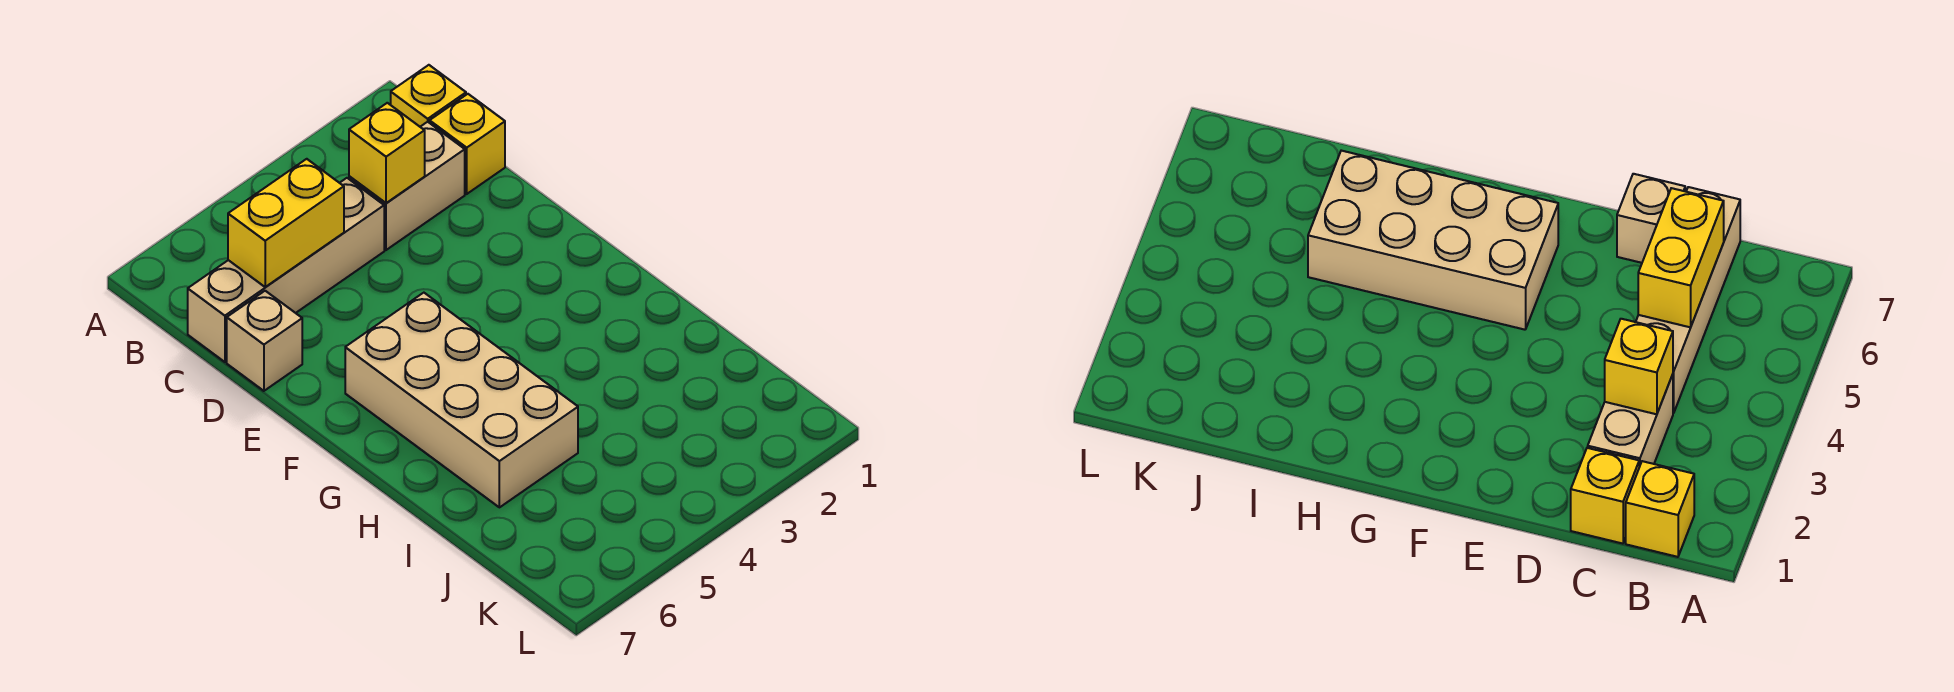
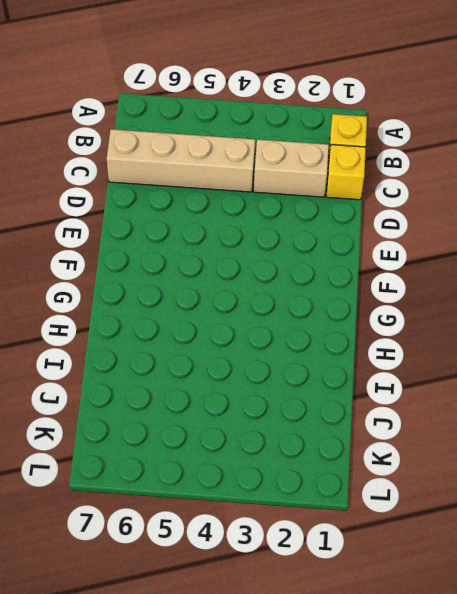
none -> tan 1x1 brick [227,291,302,391]
none -> tan 2x4 brick [345,293,578,507]

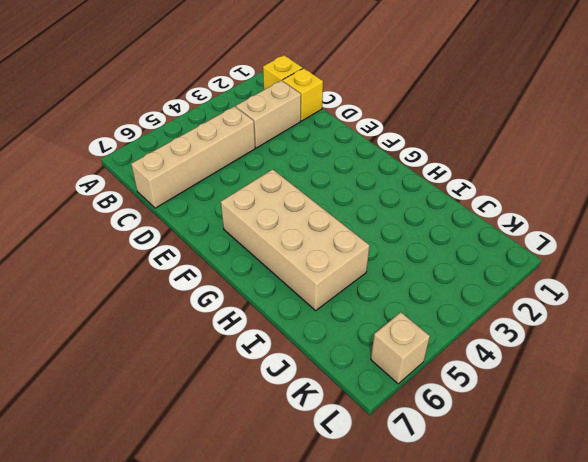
tan 1x1 brick [371,312,430,384] -> tan 1x1 brick moved to [227,291,302,391]
none -> yellow 1x1 brick [349,103,425,203]
none -> yellow 1x2 brick [228,159,344,287]

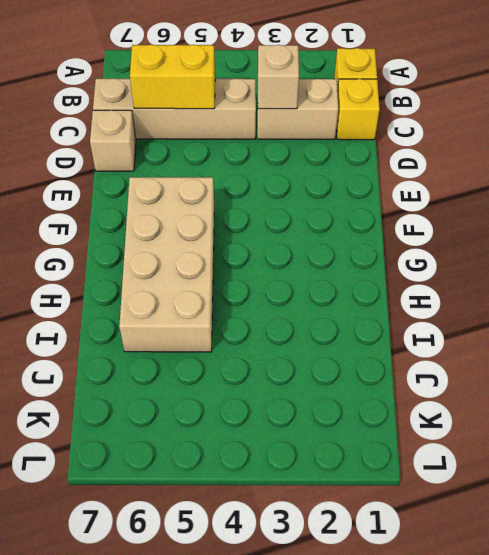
tan 1x1 brick [258,45,299,109] -> yellow 1x1 brick [349,103,425,203]

